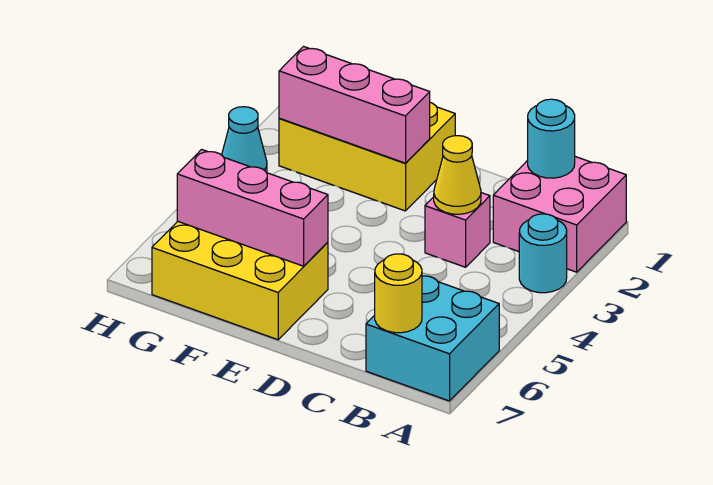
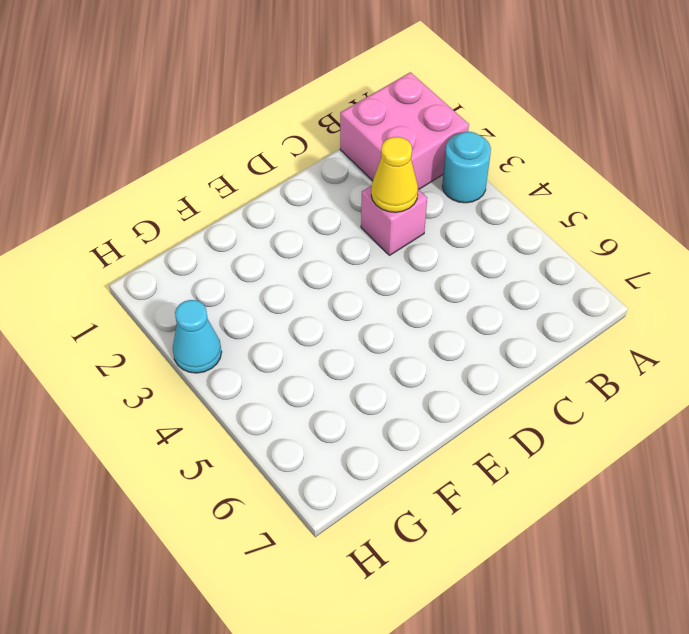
none -> cyan 2x2 brick [366,276,499,401]
none -> yellow 2x3 brick [279,103,455,211]
none -> yellow 2x3 brick [152,221,328,340]

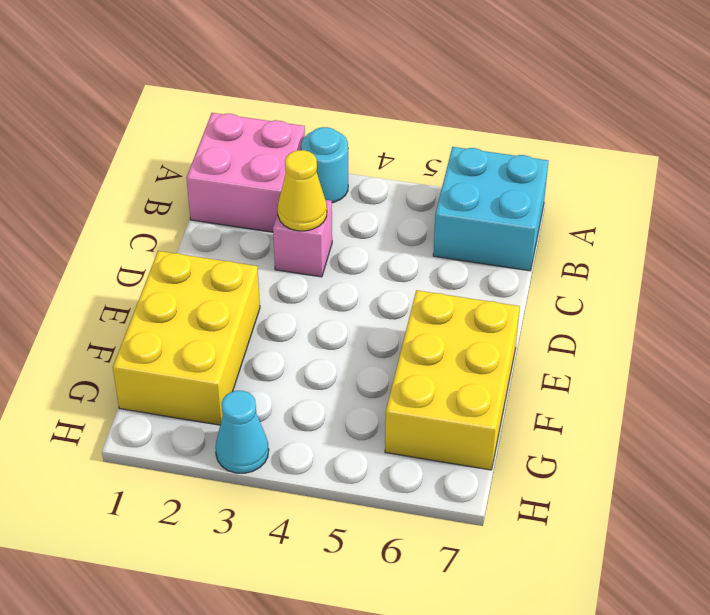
none -> cyan 1x1 round brick [528,99,575,178]
none -> yellow 1x1 round brick [375,254,422,333]
none -> pink 1x3 brick [279,47,430,163]

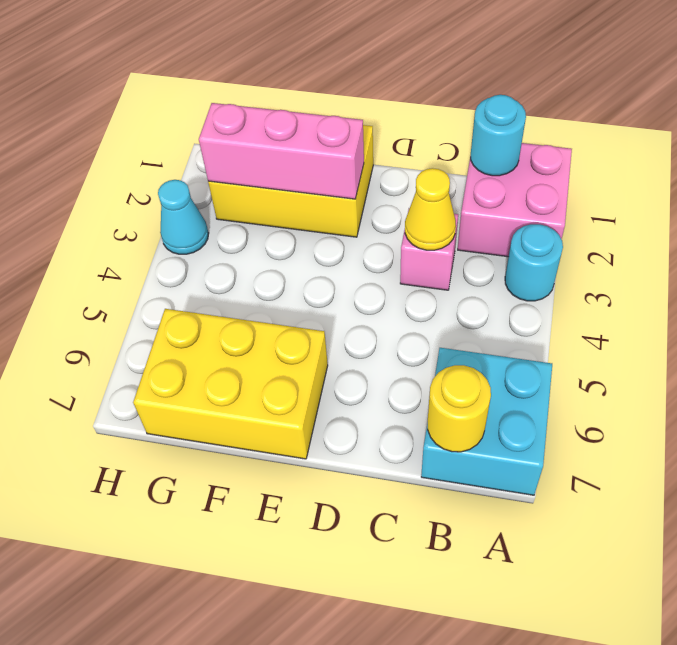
none -> pink 1x3 brick [177,149,328,266]

